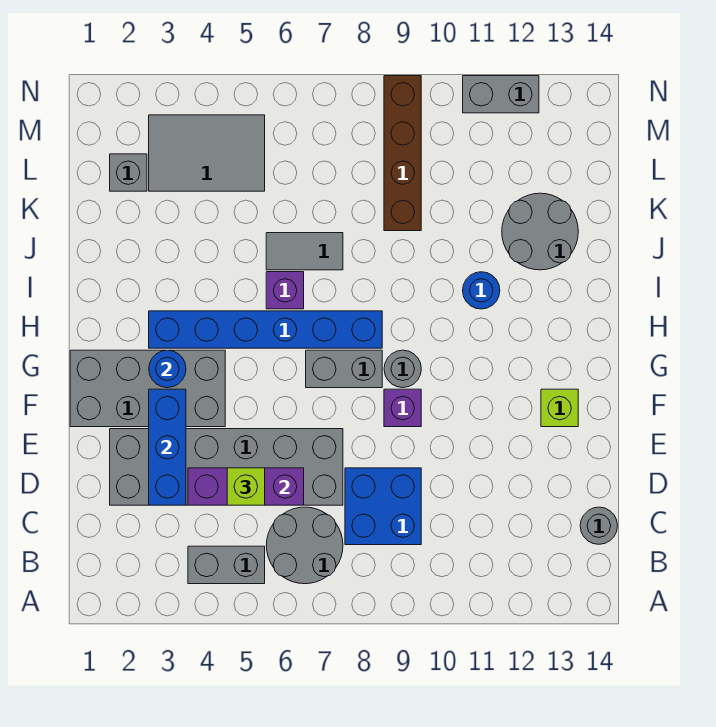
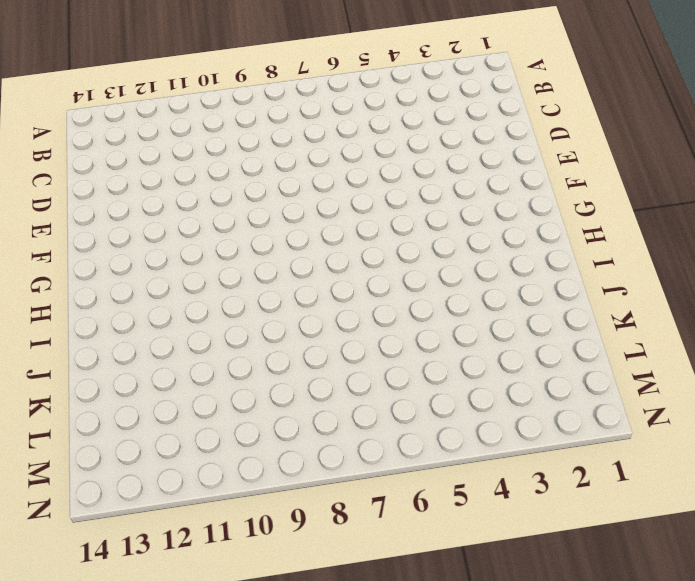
none -> grey 1x2 brick [188,546,265,584]
none -> grey 2x2 round brick [266,507,343,584]
none -> blue 2x2 brick [345,468,421,545]

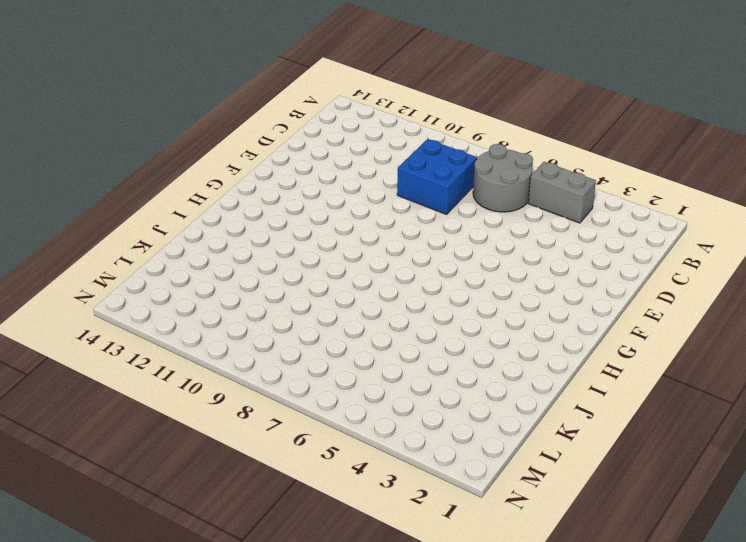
none -> grey 1x1 round brick [580,507,618,544]
none -> grey 2x6 brick [110,429,343,505]
none -> grey 2x4 brick [70,350,225,427]

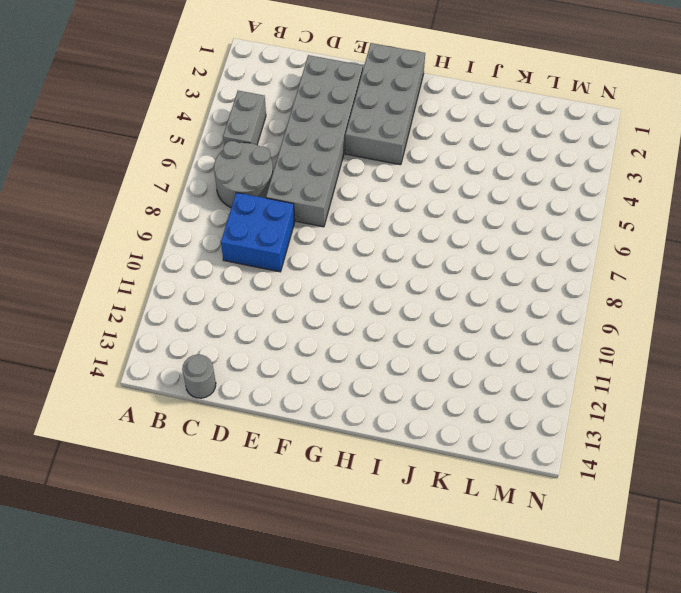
none -> purple 1x1 brick [384,389,421,427]
none -> lime 1x1 brick [541,389,578,427]
none -> grey 1x2 brick [306,350,382,388]

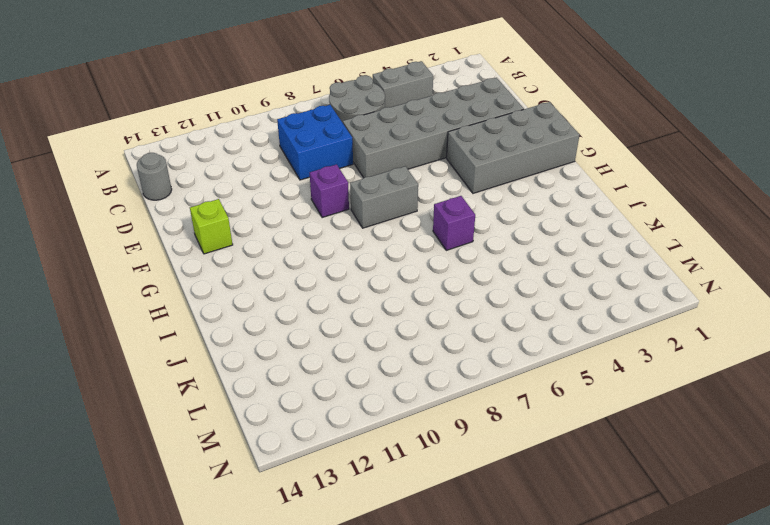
none -> grey 1x1 round brick [384,350,421,388]
none -> blue 1x6 brick [149,311,382,348]
none -> blue 1x1 round brick [463,272,500,309]

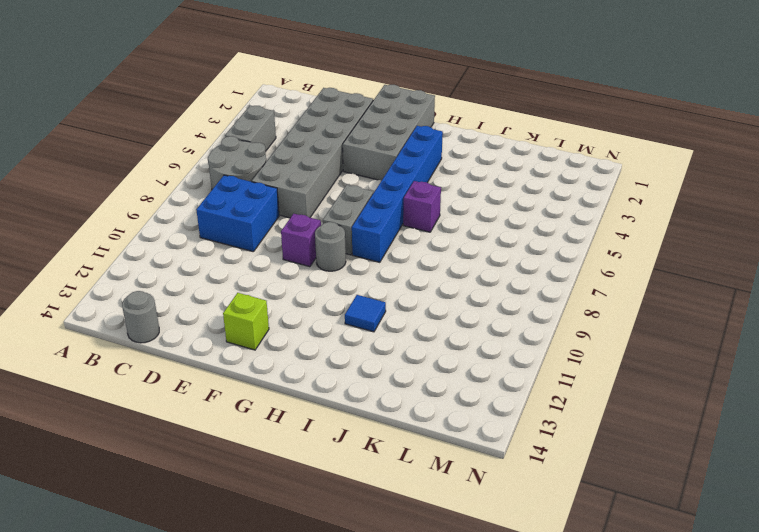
blue 1x1 tile [345,295,386,332] -> blue 1x1 round brick [463,272,500,309]
none -> grey 1x2 tile [266,233,343,270]
none -> grey 2x2 round brick [502,193,578,270]
none -> brown 1x4 brick [384,76,421,231]

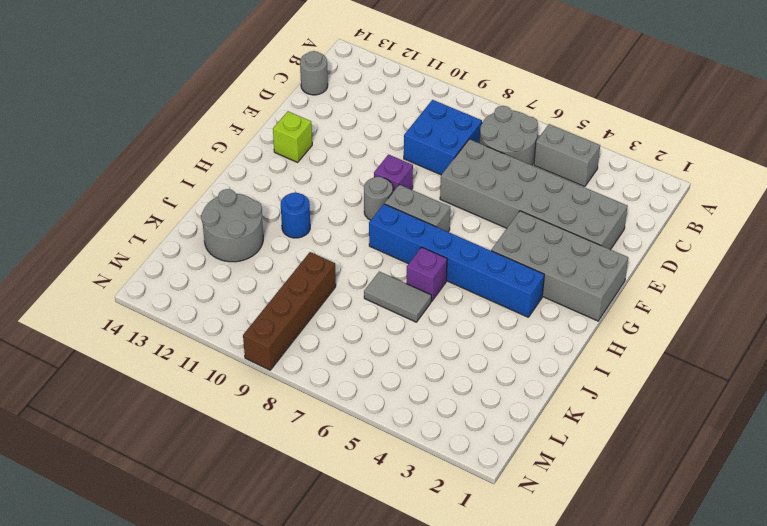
none -> grey 1x1 brick [110,154,147,191]
none -> grey 2x3 tile [149,115,265,191]
none -> grey 1x2 brick [463,76,539,113]

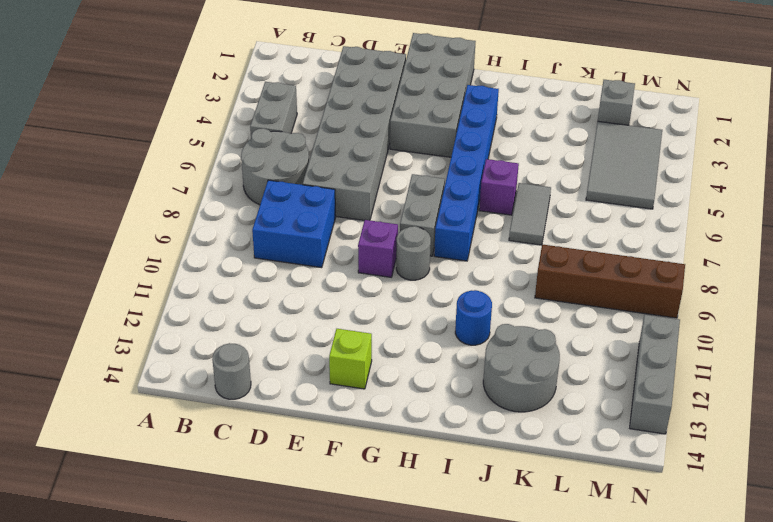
grey 1x3 brick [630,315,680,434] -> grey 1x2 brick [463,76,539,113]
none -> blue 1x3 brick [149,389,186,505]
none -> purple 1x3 brick [188,468,304,505]
none -> blue 1x1 round brick [149,350,186,388]

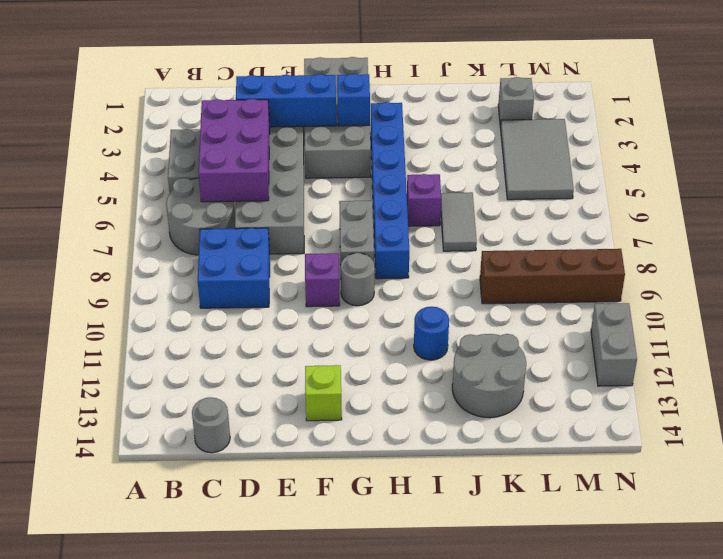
purple 2x3 brick [198,99,270,202] -> purple 1x3 brick [188,468,304,505]
blue 1x1 brick [337,74,370,126] -> blue 1x1 round brick [149,350,186,388]
none -> lime 1x1 brick [227,468,265,505]

